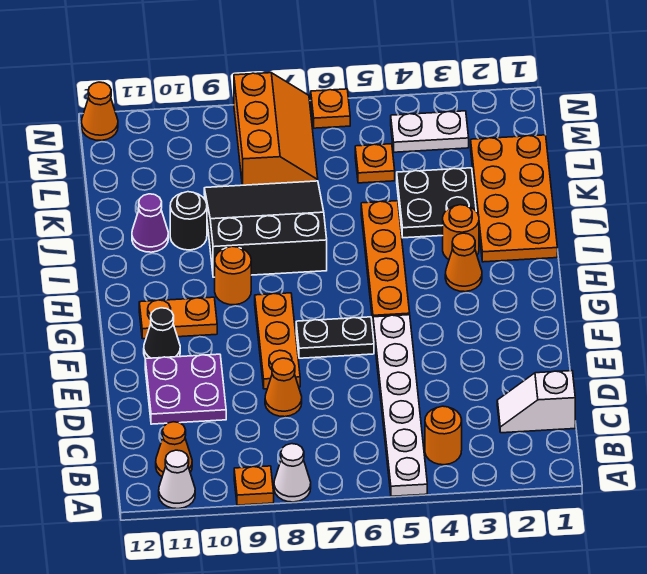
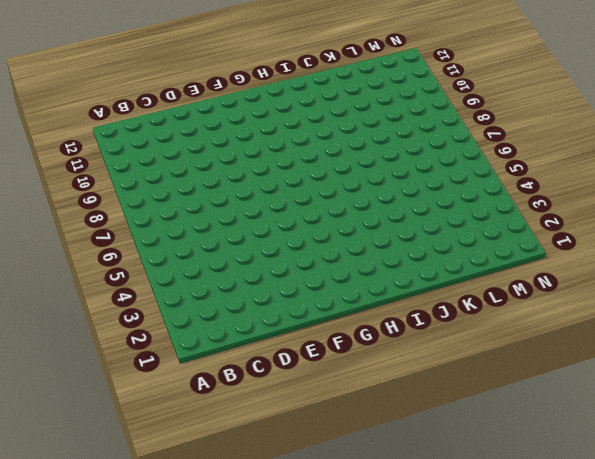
none -> white 1x6 plate [373,315,427,496]
none -> white 1x1 cone [274,444,311,502]
none -> orange 1x1 plate [234,466,274,505]

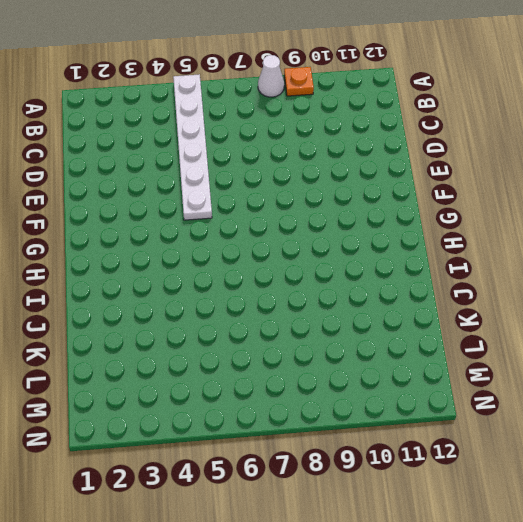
none -> white 1x1 cone [159,450,195,509]
none -> orange 1x1 round brick [425,406,462,465]
none -> orange 1x1 cone [156,422,192,476]

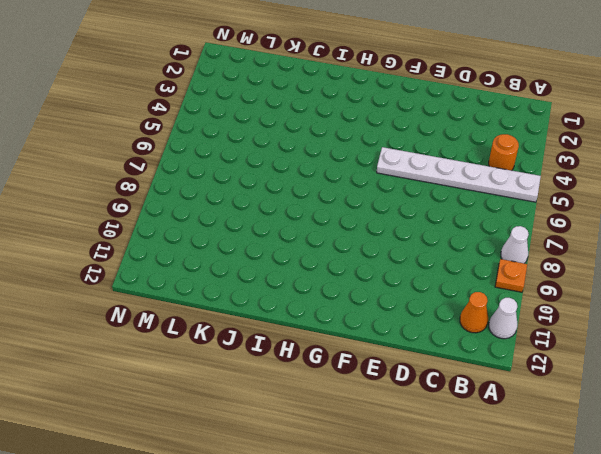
none -> white 1x2 slope [497,371,575,433]
none -> orange 1x1 cone [265,358,302,417]
none -> purple 2x2 plate [145,354,226,424]

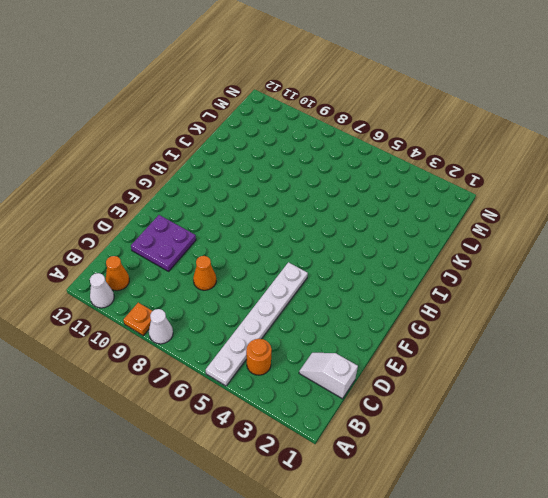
none -> orange 1x3 plate [255,293,300,389]
none -> black 1x2 plate [296,317,374,358]
none -> black 1x1 cone [144,308,180,358]

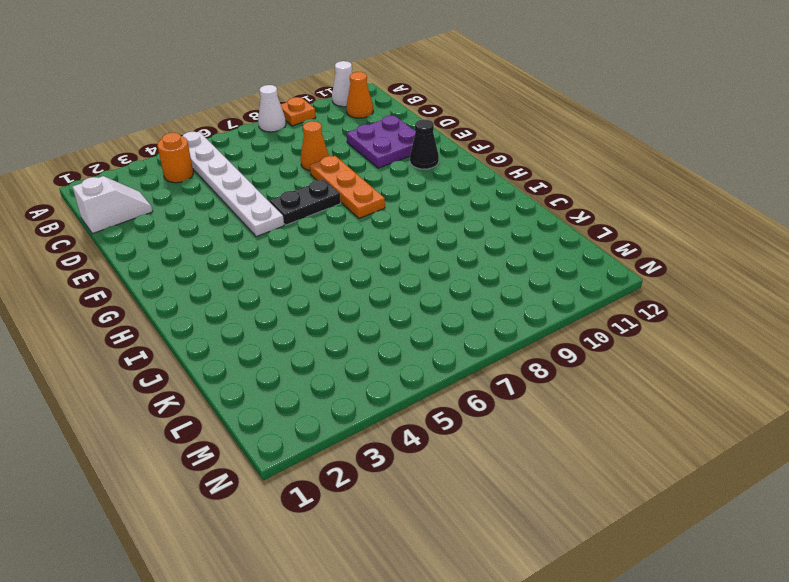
none -> orange 1x4 plate [361,201,410,321]
none -> orange 1x2 plate [139,297,217,339]
none -> orange 1x1 cone [445,233,482,292]

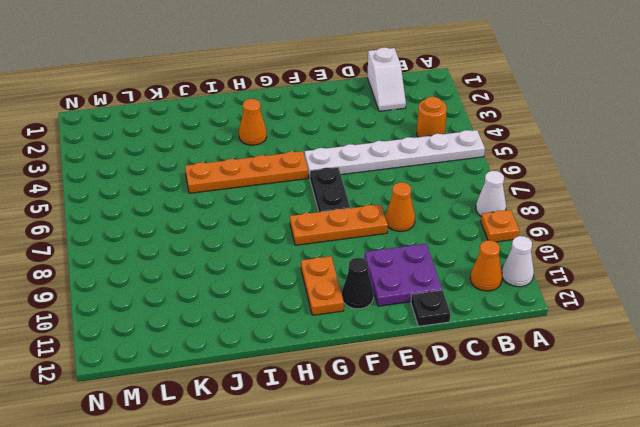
black 1x1 plate [411,290,451,326] -> none
none -> orange 1x1 round brick [215,246,251,305]
none -> orange 2x4 plate [471,135,557,262]
none -> orange 1x1 round brick [443,205,479,259]

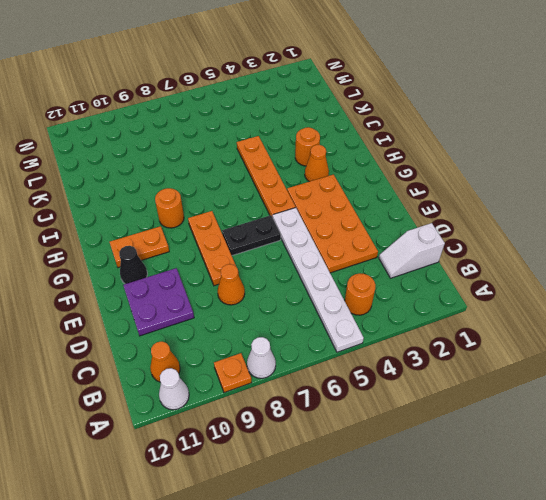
orange 2x4 plate [287,174,378,273] -> orange 2x4 plate moved to [471,135,557,262]
none -> black 3x3 slope [204,181,327,277]
none -> black 2x2 plate [397,168,476,238]
none -> black 1x1 round brick [170,192,207,250]

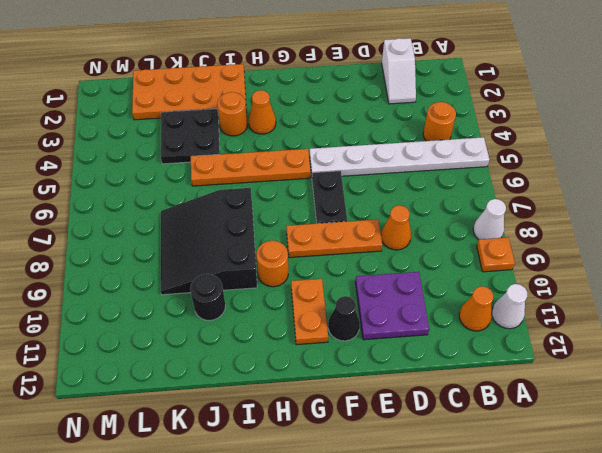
none -> purple 1x1 cone [132,194,168,252]
none -> orange 1x1 plate [355,144,395,183]
none -> orange 2x3 slope [234,73,318,185]

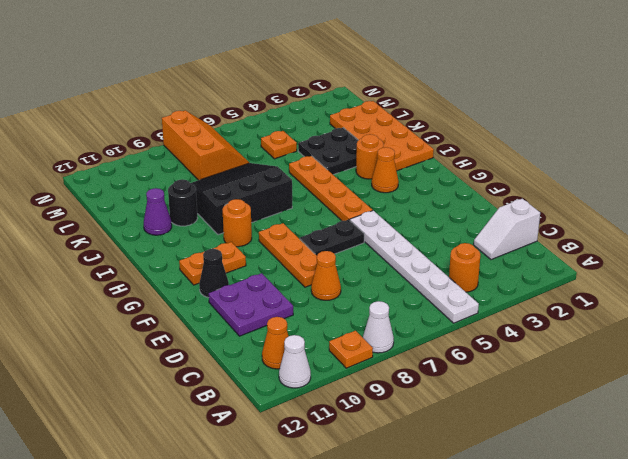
none -> white 1x2 plate [391,111,469,152]
none -> orange 1x1 plate [311,89,350,128]
none -> orange 1x1 cone [81,82,118,140]

